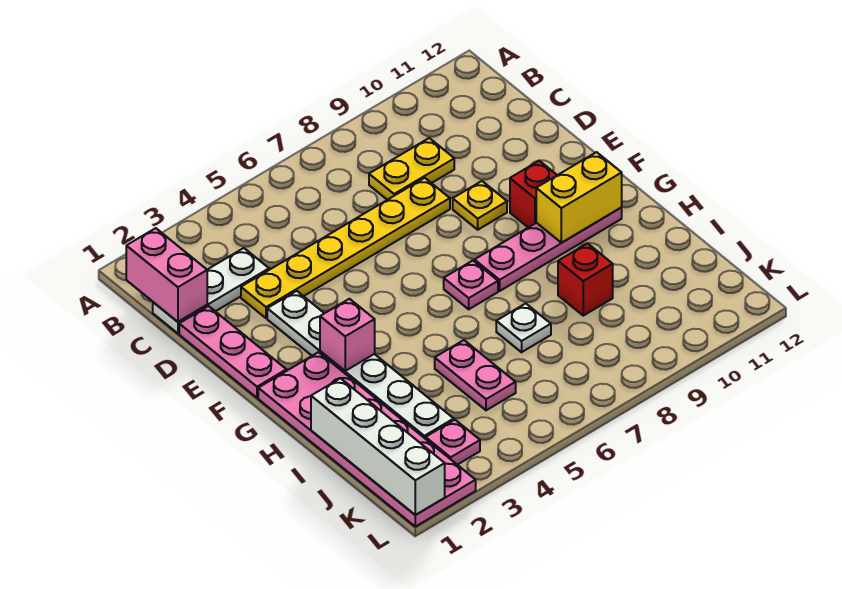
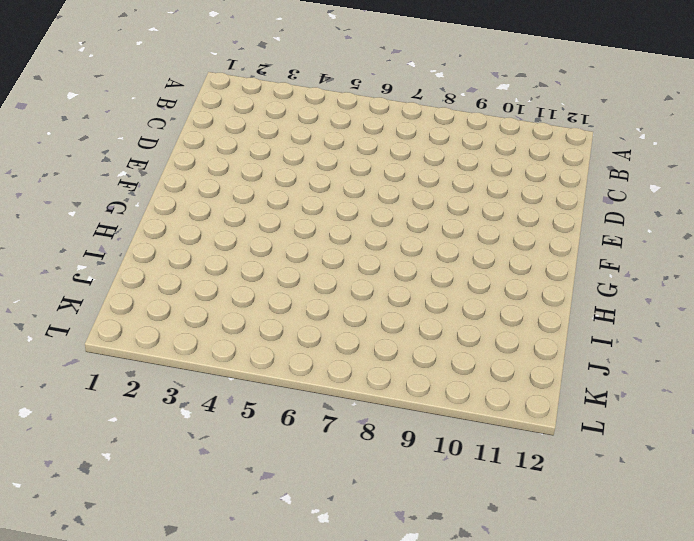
none -> white 1x3 plate [153,248,269,333]
none -> yellow 1x2 plate [369,138,454,200]
none -> pink 1x3 plate [179,306,286,398]

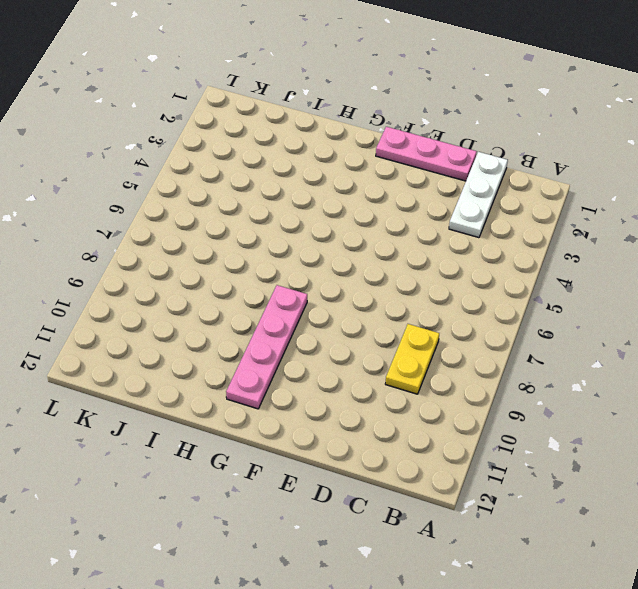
none -> yellow 1x6 plate [241,178,450,318]
none -> white 1x6 plate [267,291,454,439]
none -> yellow 1x1 plate [453,181,507,230]

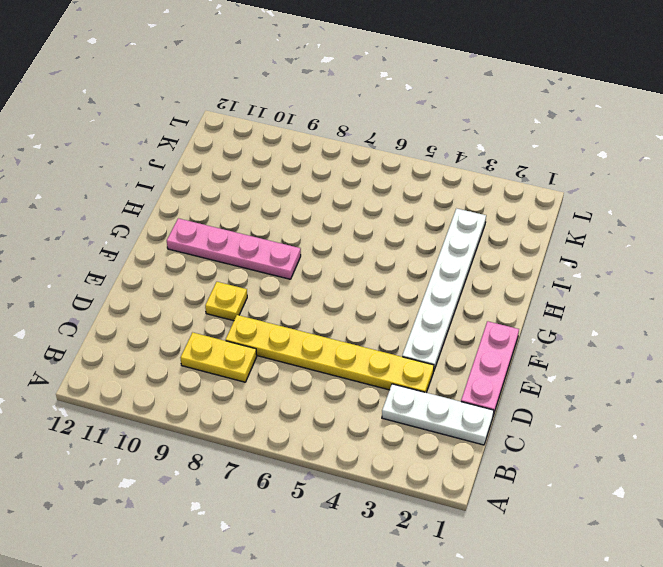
none -> red 1x1 brick [510,161,557,227]
none -> pink 2x6 plate [258,352,476,527]
none -> pink 1x1 plate [444,261,498,309]

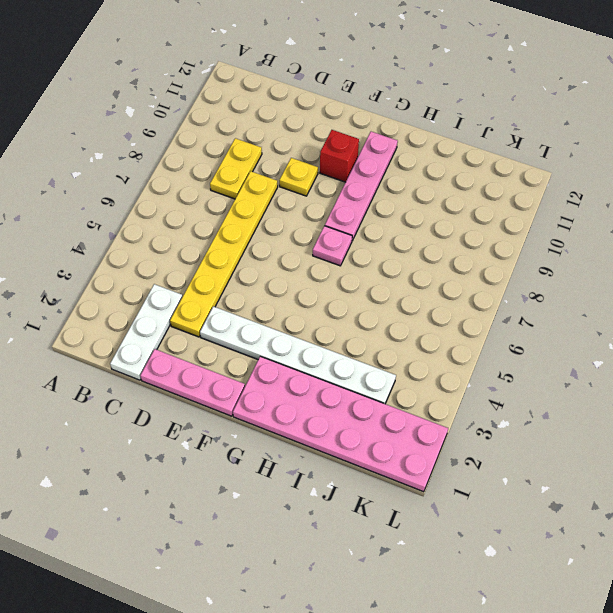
none -> pink 1x2 plate [435,340,516,410]
none -> white 1x1 plate [496,303,551,352]
none -> red 1x1 brick [558,243,613,316]

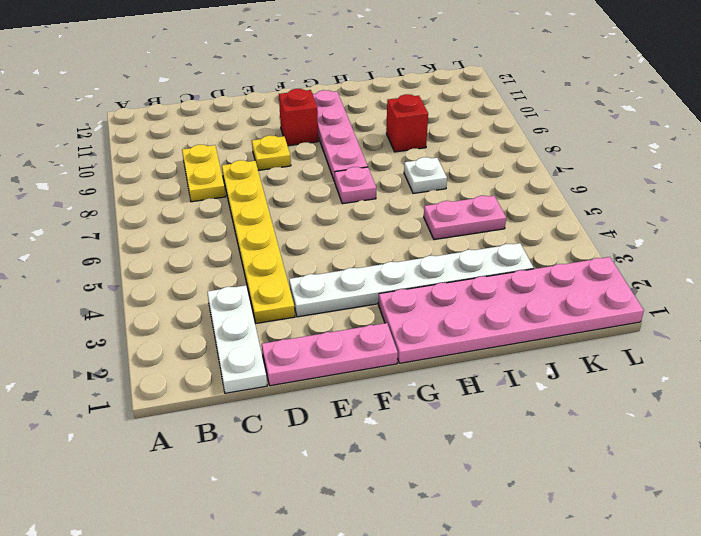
none -> pink 1x1 plate [426,420,480,465]
none -> pink 1x2 brick [126,228,207,322]
none -> pink 1x1 brick [320,299,375,371]

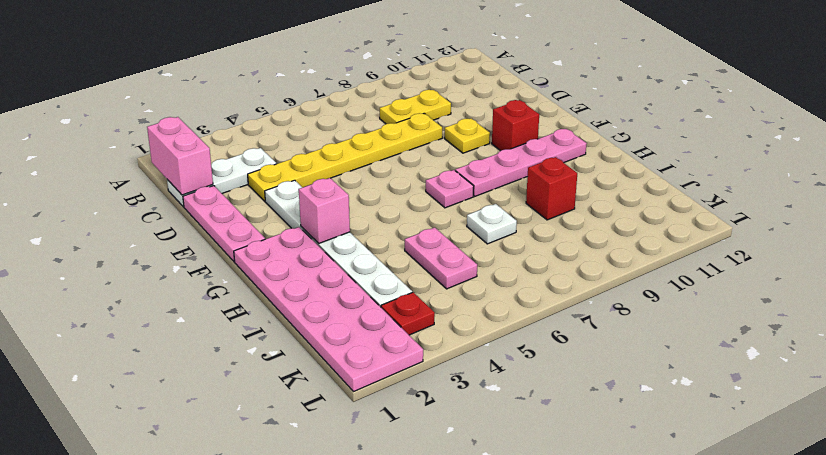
red 1x1 plate [381,292,435,335] -> pink 1x1 plate [426,420,480,465]
none -> yellow 1x2 brick [536,152,622,243]
none -> white 1x4 brick [311,378,445,515]

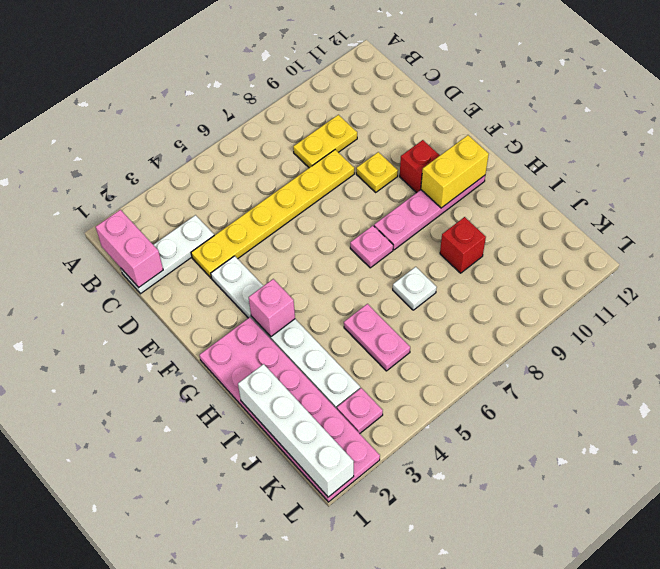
none -> pink 1x3 plate [179,306,286,398]

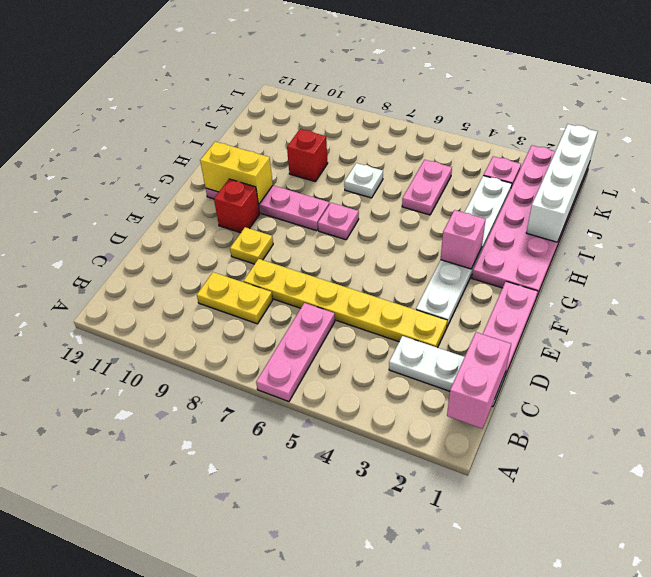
pink 1x3 plate [256,303,335,402] -> none

